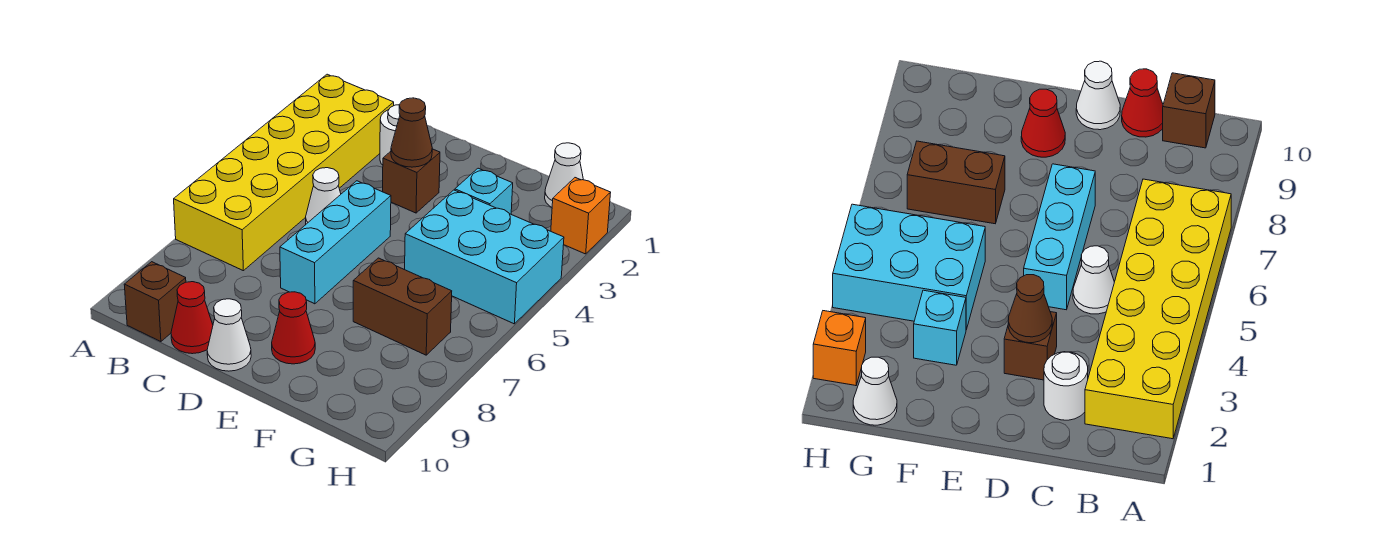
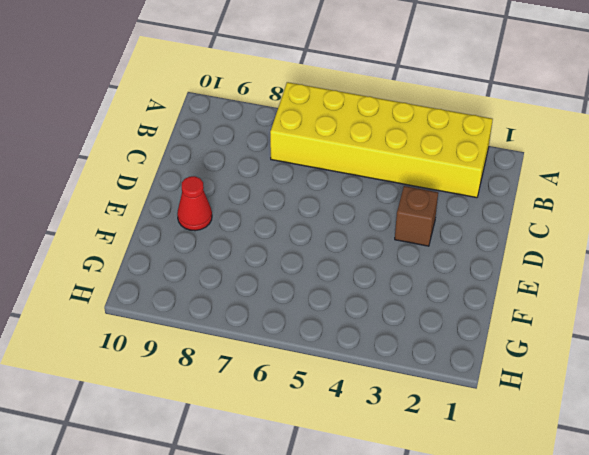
none -> brown 1x1 brick [124,262,186,342]
none -> white 1x1 round brick [380,105,400,165]
none -> white 1x1 cone [306,168,341,224]

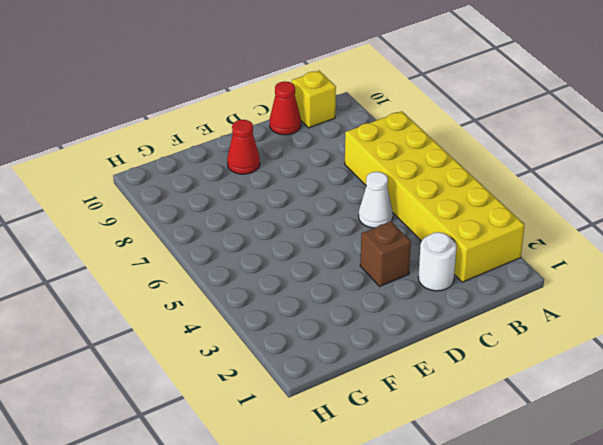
yellow 1x1 brick [292,71,336,128] -> brown 1x1 brick [124,262,186,342]
none -> cyan 1x3 brick [280,181,391,304]
none -> white 1x1 cone [207,299,251,371]
none -> cyan 1x1 brick [455,168,513,214]

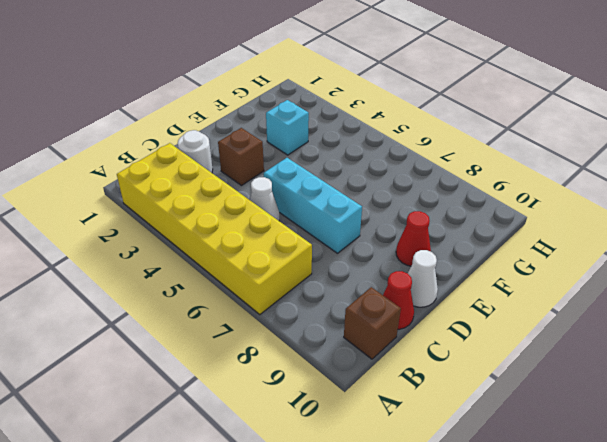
none -> cyan 2x3 brick [405,190,564,324]
none -> brown 1x2 brick [353,258,452,355]
none -> white 1x1 cone [545,143,583,207]

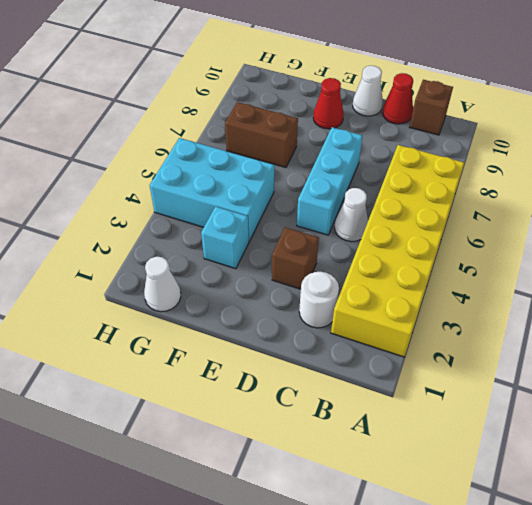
none -> orange 1x1 brick [551,178,611,254]
none -> brown 1x1 cone [391,98,432,167]

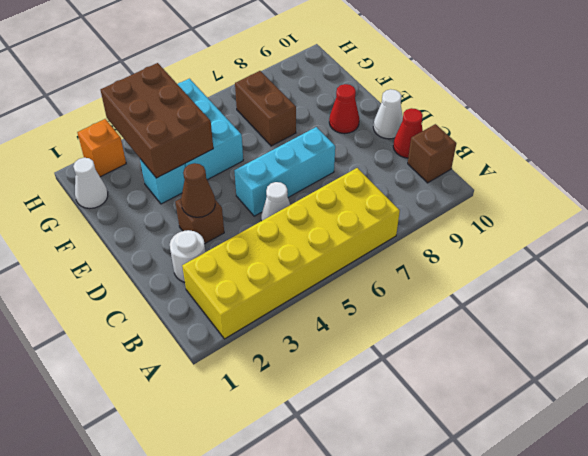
brown 2x3 brick [101,63,213,178] -> none

